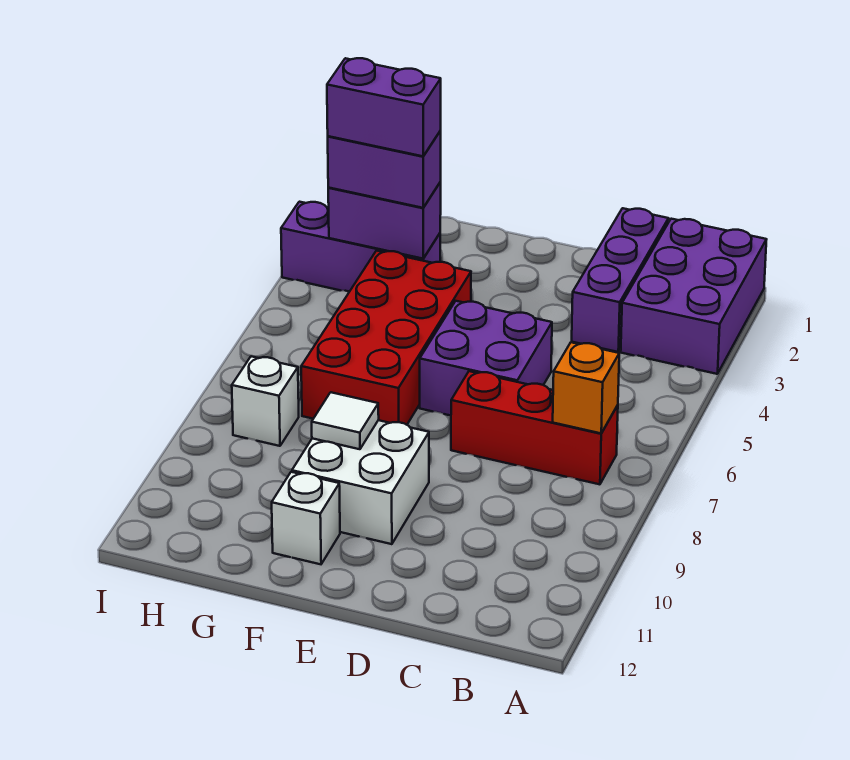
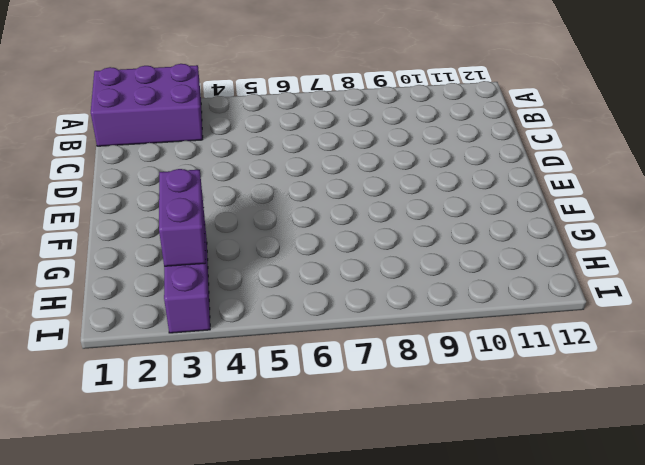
none -> red 1x3 brick [451,371,618,484]
none -> purple 1x3 brick [572,208,669,352]
none -> purple 2x2 brick [420,301,552,416]

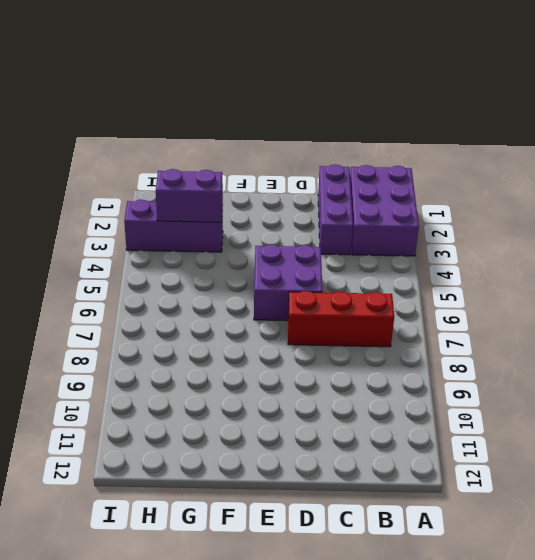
none -> white 2x2 brick [292,420,429,544]
none -> red 2x4 brick [301,251,471,425]
none -> white 1x1 brick [272,472,340,564]

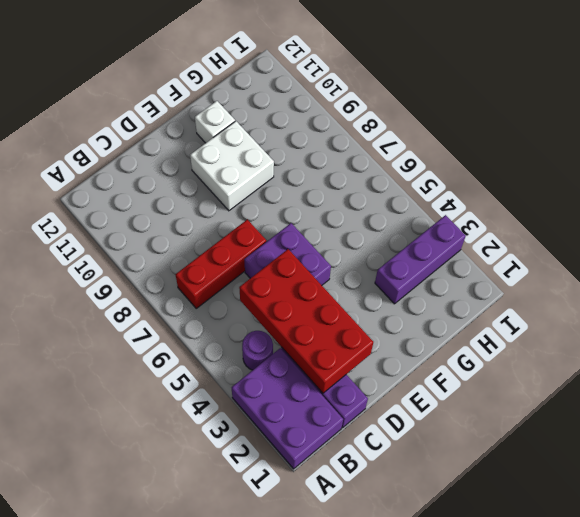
purple 1x1 round brick [242,331,273,370] -> none
red 2x4 brick [239,249,373,393] -> red 2x4 brick moved to [301,251,471,425]
none -> white 1x1 brick [232,356,299,446]
none -> orange 1x1 brick [553,342,619,433]
none -> white 1x1 tile [312,392,379,449]

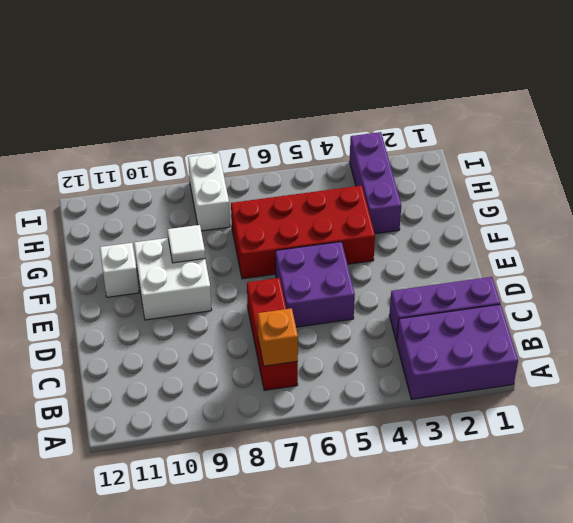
white 1x2 brick [188,153,230,231] -> white 1x1 brick [232,356,299,446]
none -> purple 1x2 brick [328,182,441,259]
none -> purple 1x2 brick [328,131,441,208]
none -> purple 1x2 brick [327,58,441,156]

